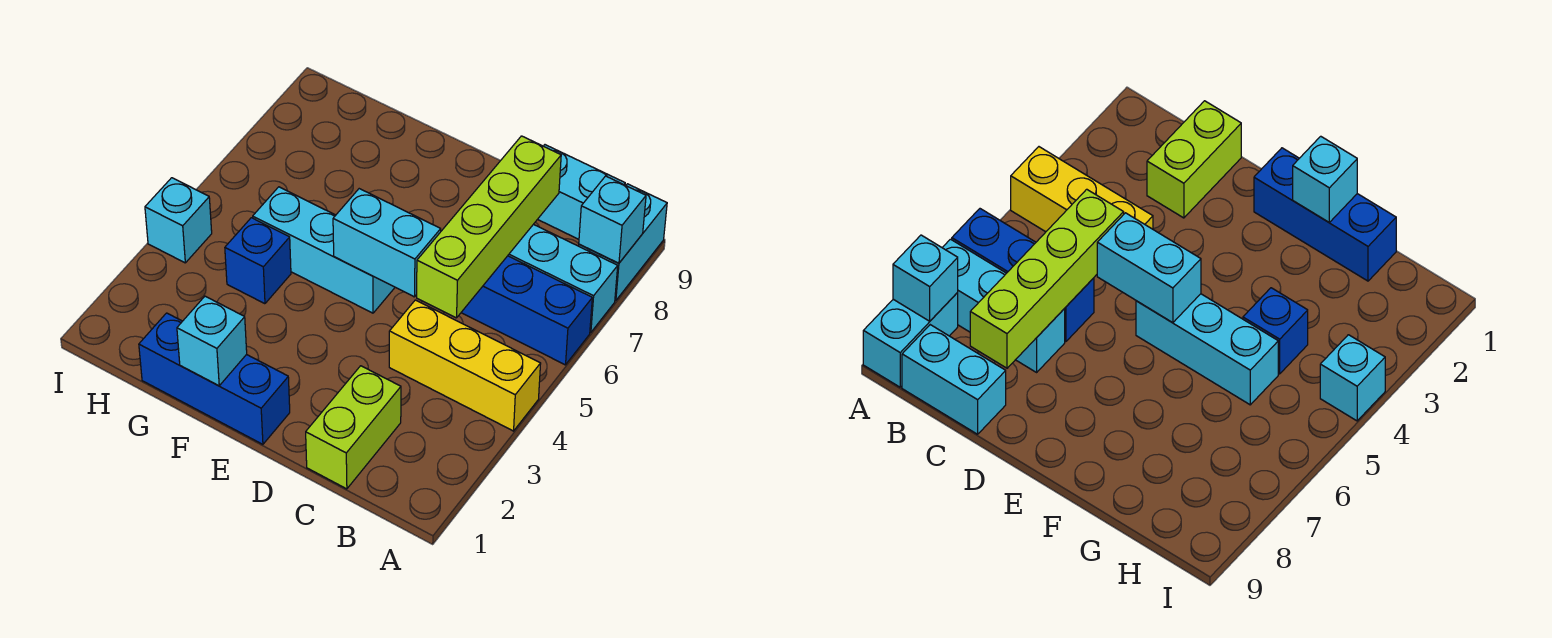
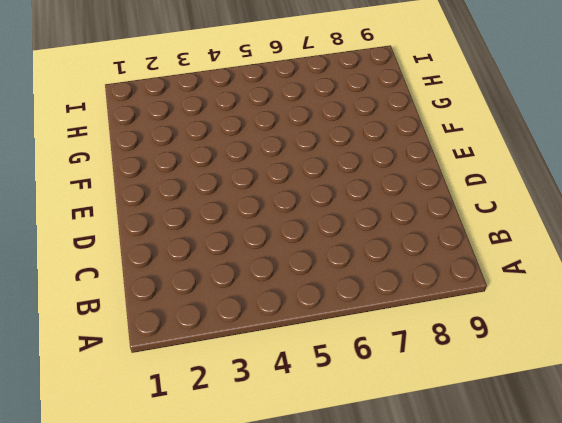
none -> yellow 1x3 brick [389,300,541,431]
none -> blue 1x3 brick [461,256,592,365]
none -> cyan 1x3 brick [508,224,618,332]

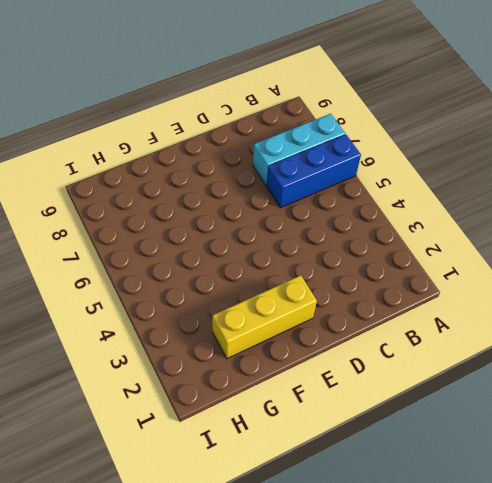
yellow 1x3 brick [212,275,317,359] -> yellow 1x3 brick moved to [389,300,541,431]
none -> cyan 1x2 brick [579,184,667,301]
none -> cyan 1x2 brick [538,145,625,239]
none -> lime 1x2 brick [306,366,401,489]

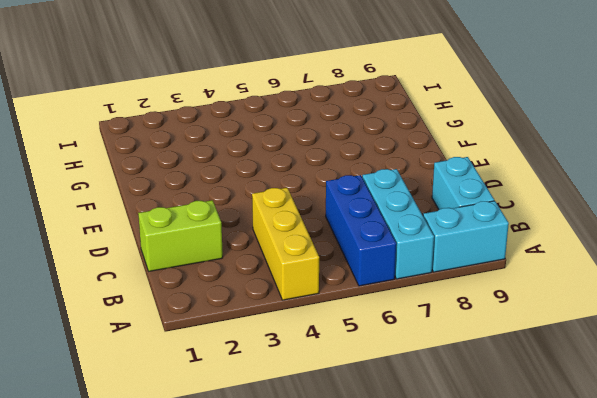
none -> blue 1x3 brick [139,313,290,444]
none -> cyan 1x3 brick [253,187,395,313]
none -> blue 1x1 brick [225,218,291,304]

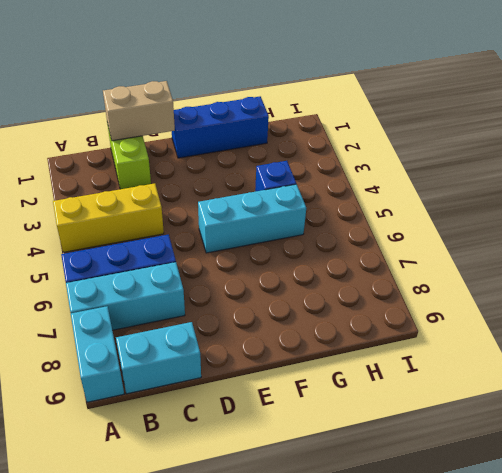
tan 1x2 brick [103,81,175,141] -> none
none -> cyan 1x1 brick [145,178,212,263]
none -> cyan 1x1 brick [579,176,646,263]
none -> lime 1x4 brick [417,136,561,318]

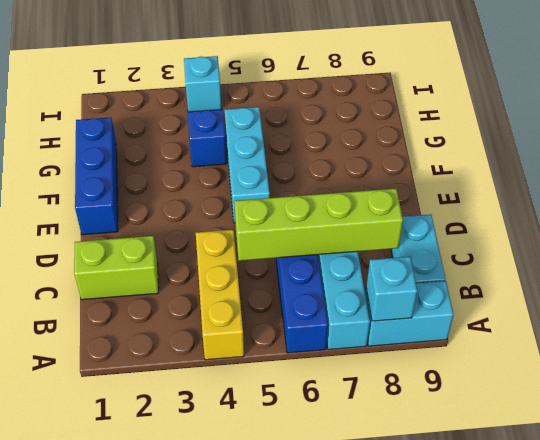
none -> cyan 1x2 brick [333,189,441,297]
none -> cyan 1x1 brick [177,296,247,386]

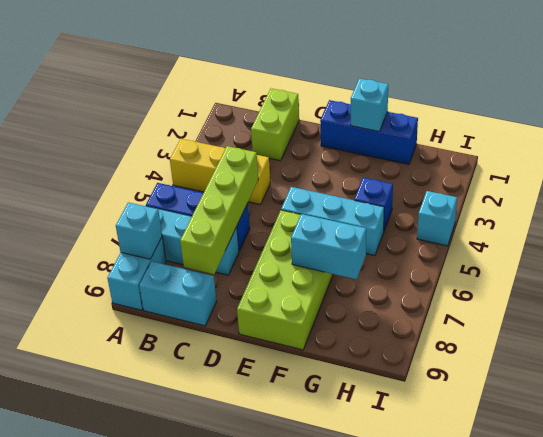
lime 2x4 brick [237,210,333,350] -> none
cyan 1x2 brick [291,214,366,279] -> cyan 1x2 brick moved to [333,189,441,297]

